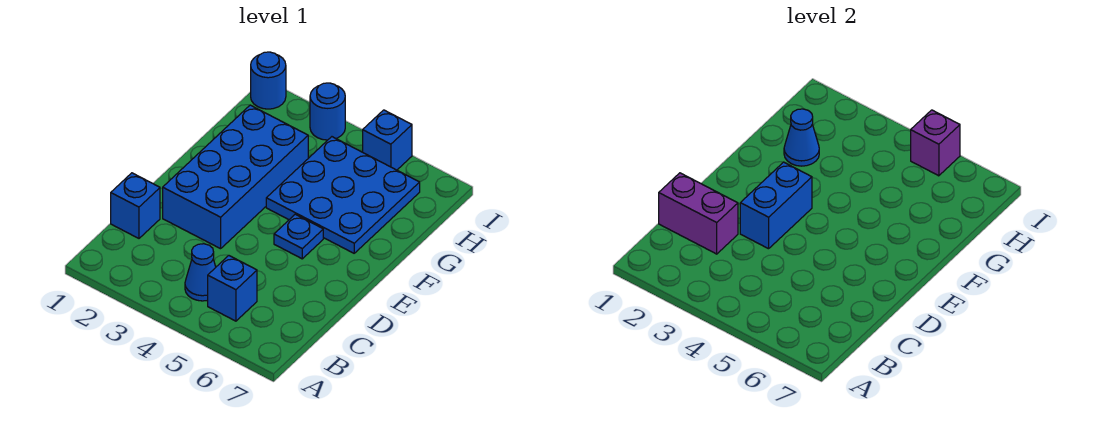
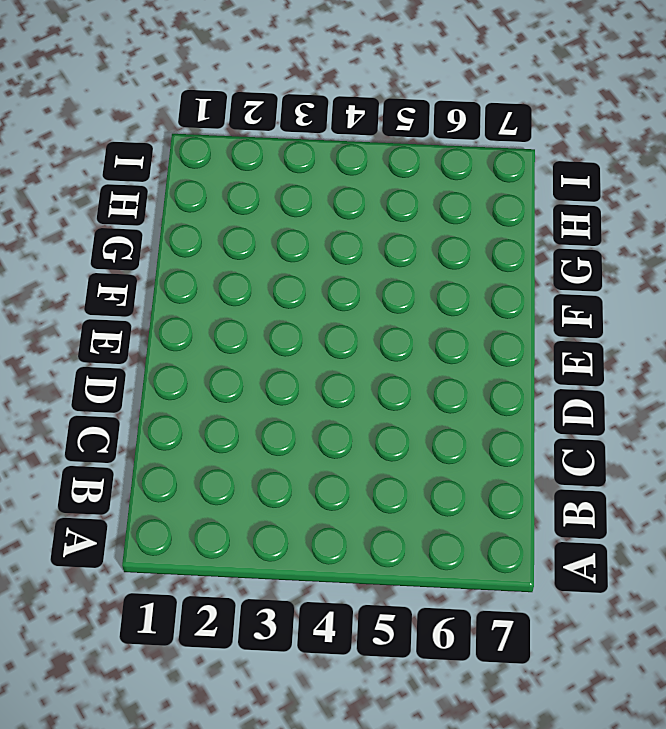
none -> blue 1x1 cone [185,244,216,301]
none -> blue 1x1 brick [208,256,257,321]
none -> blue 1x1 brick [111,173,160,238]

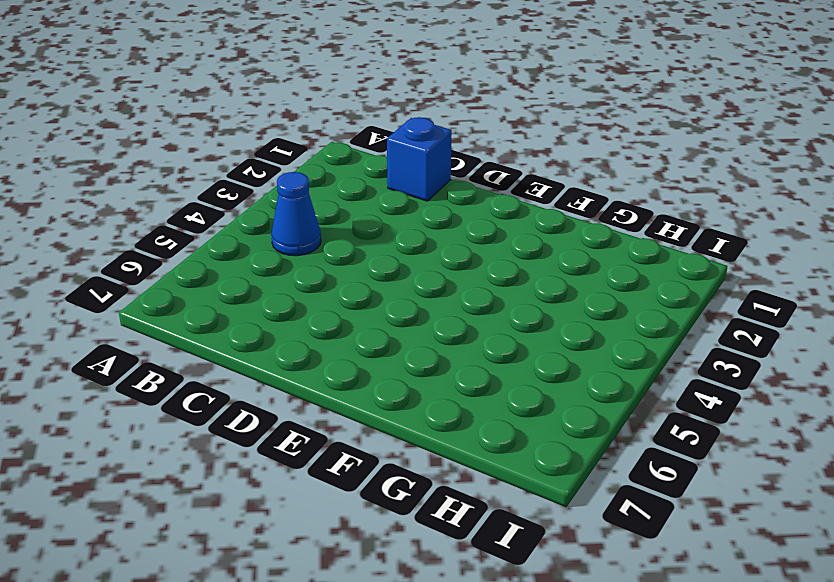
none -> blue 1x1 brick [208,256,257,321]
none -> blue 2x4 brick [163,105,308,249]
none -> blue 1x1 plate [274,214,323,259]

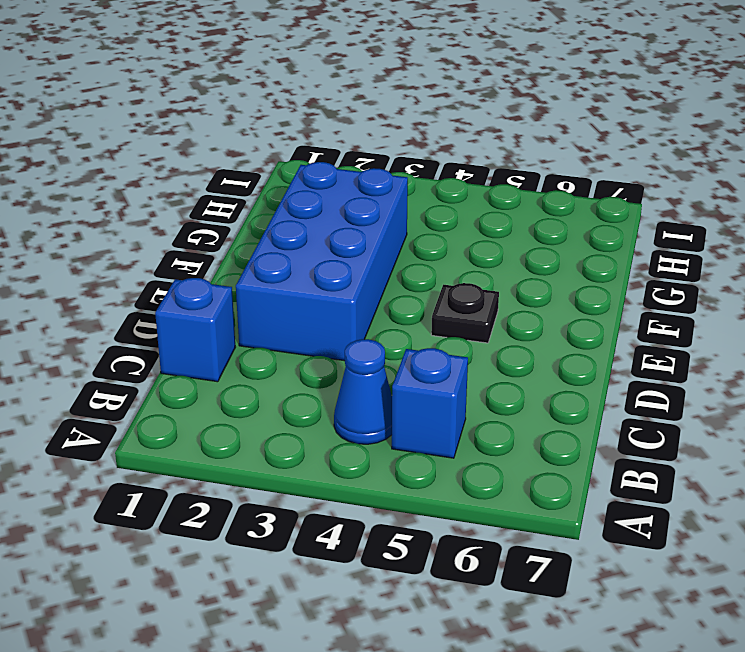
black 1x1 plate [431,283,499,343] -> blue 1x1 plate [274,214,323,259]
none -> blue 3x3 plate [266,137,420,253]
none -> blue 1x1 round brick [251,52,286,109]
none -> blue 1x1 round brick [310,83,345,140]

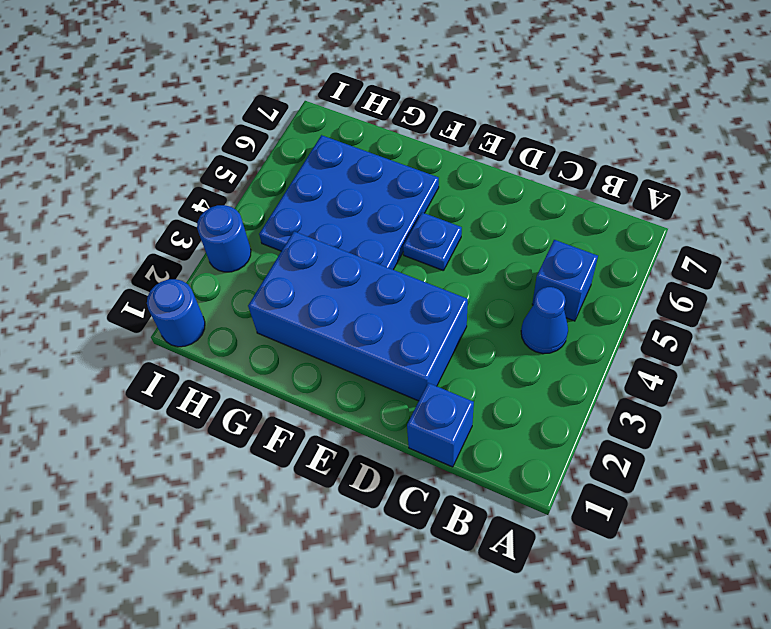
none -> blue 1x1 brick [363,110,412,170]
none -> purple 1x2 brick [659,173,738,254]
none -> blue 1x2 brick [740,162,812,249]

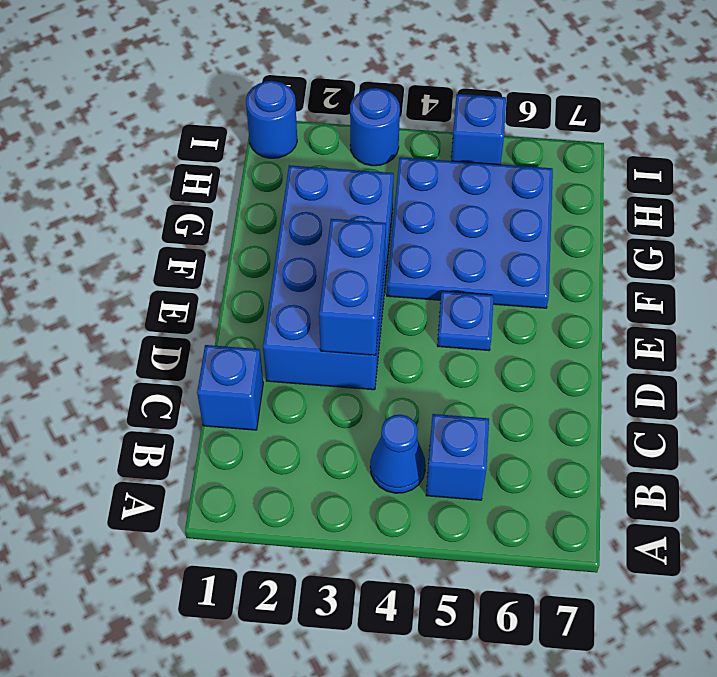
none -> purple 1x2 brick [659,173,738,254]
none -> blue 1x1 cone [784,109,819,166]
none -> purple 1x1 brick [911,110,960,176]

